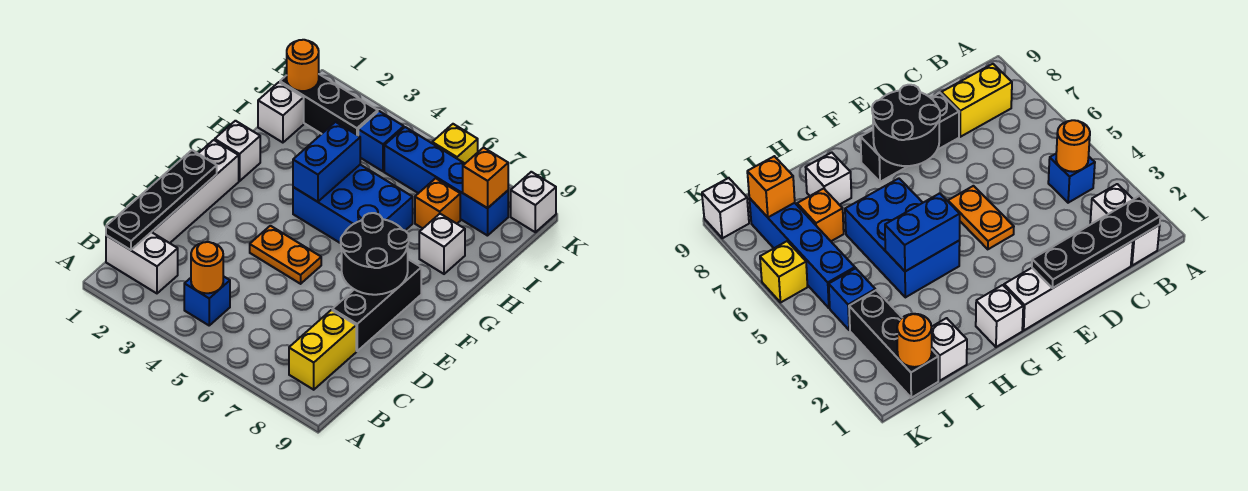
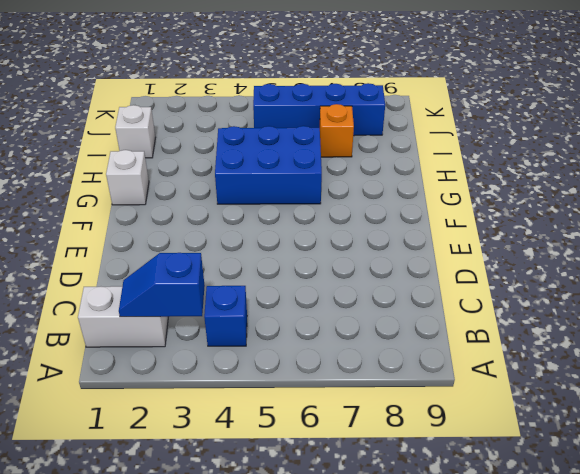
blue 1x2 slope [119,253,205,317] -> none
none -> yellow 1x2 brick [289,310,356,390]
none -> white 1x4 brick [152,140,239,243]
none -> black 1x3 brick [332,259,421,351]

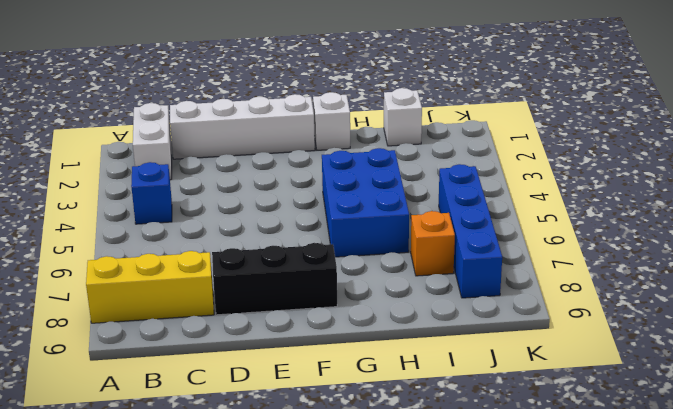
yellow 1x3 brick [86,251,214,323] -> yellow 1x2 brick [289,310,356,390]
none -> orange 1x2 plate [250,226,321,284]
none -> white 1x1 brick [419,214,465,274]
none -> black 1x3 brick [280,74,378,135]

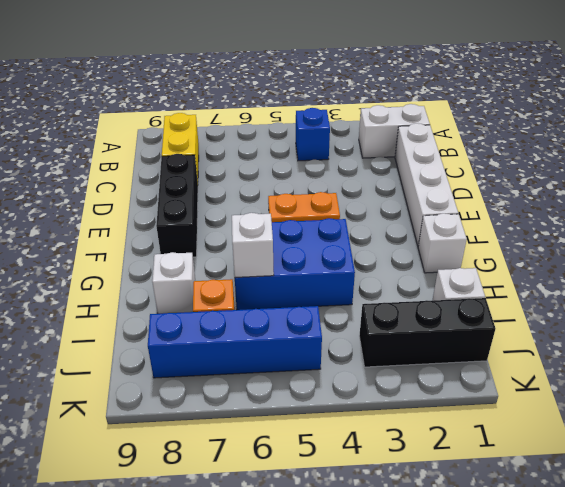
white 1x1 brick [232,213,274,278] -> white 1x1 brick moved to [511,172,556,232]
none -> blue 1x1 brick [358,111,404,171]
none -> yellow 1x1 brick [432,124,478,163]
none -> black 1x4 plate [106,150,217,250]

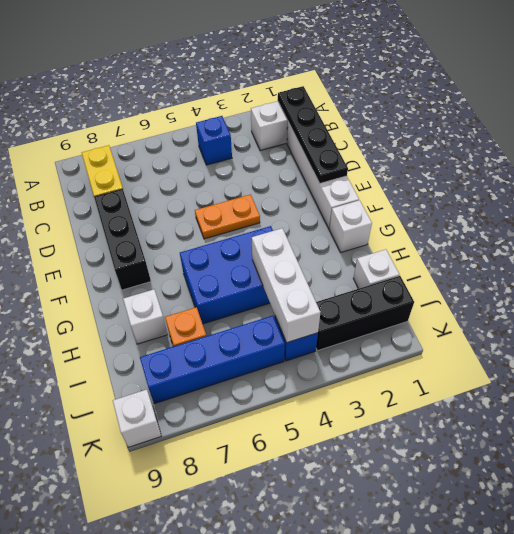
white 1x3 brick [252,228,320,343] -> blue 1x2 brick [293,122,360,202]
none -> yellow 1x1 brick [432,124,478,163]
none -> orange 1x1 round brick [191,242,223,293]
none -> black 2x2 round brick [341,213,409,295]

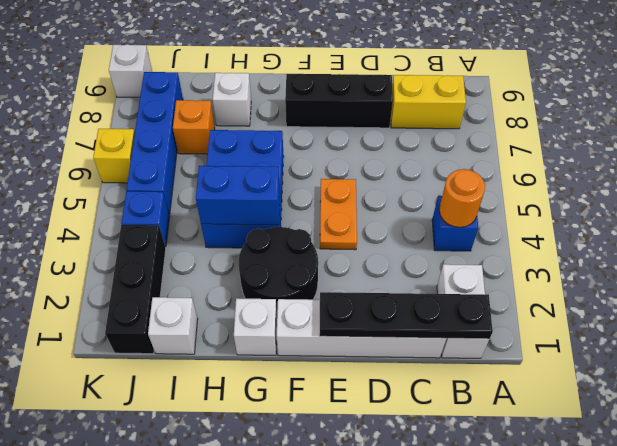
black 2x2 round brick [238,227,318,310] -> black 2x2 round brick moved to [341,213,409,295]
none -> orange 1x1 round brick [287,40,319,91]
none -> orange 1x1 brick [463,148,508,208]

